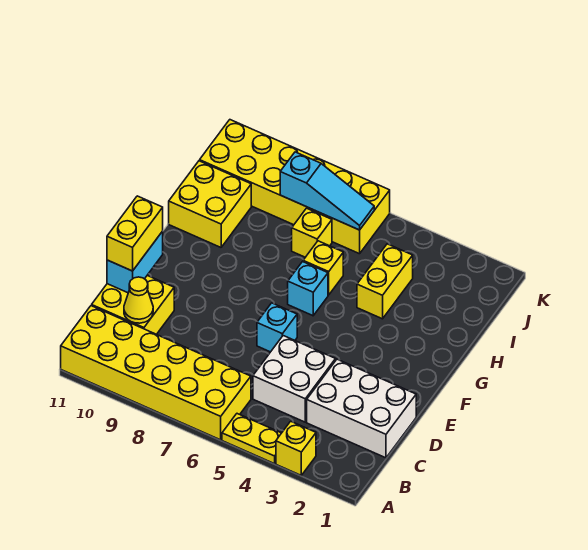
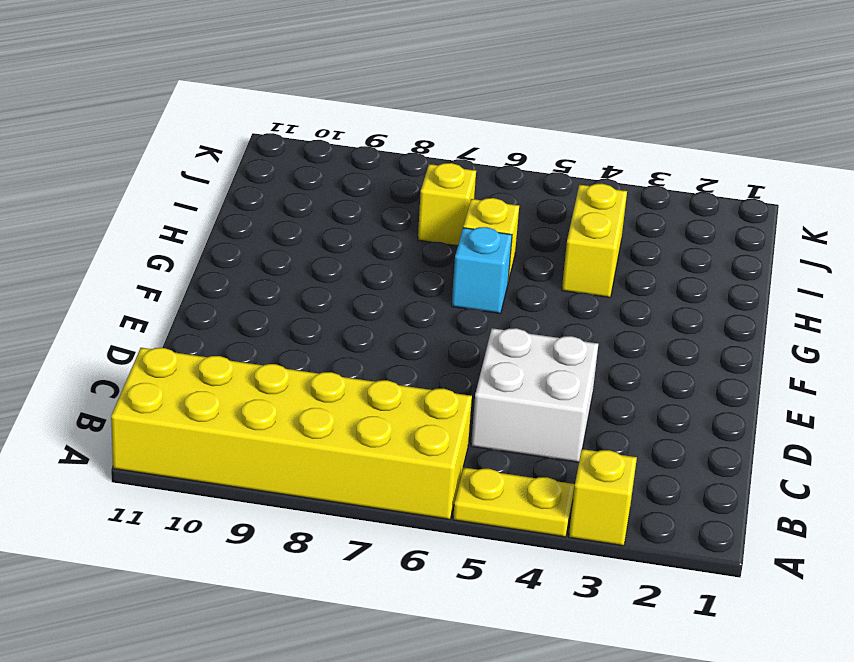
none -> white 2x3 brick [307,359,416,458]
none -> yellow 2x2 brick [92,276,174,334]
none -> cyan 1x1 brick [257,303,297,352]

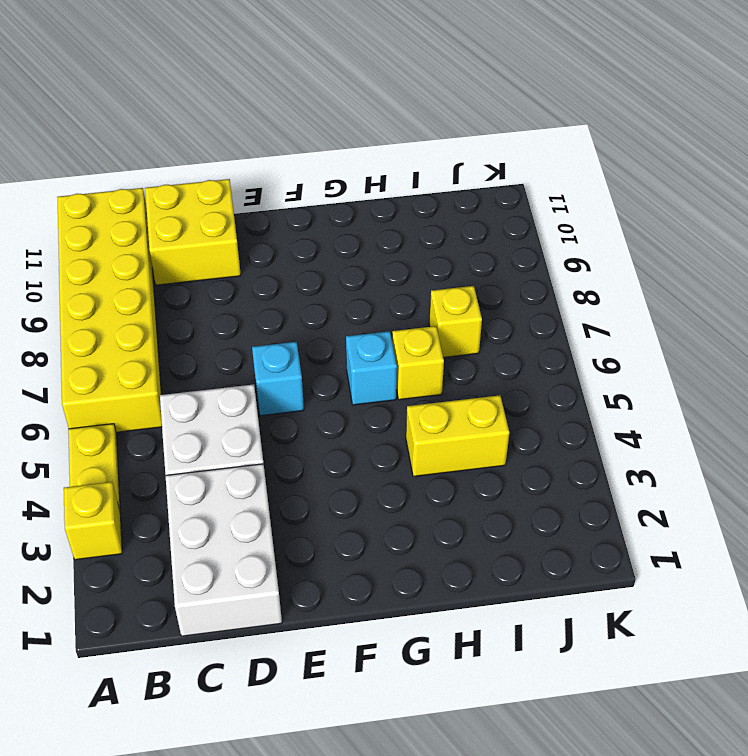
none -> yellow 2x2 brick [169,161,251,247]
none -> yellow 2x6 brick [200,120,390,254]
none -> yellow 1x1 cone [124,277,153,323]

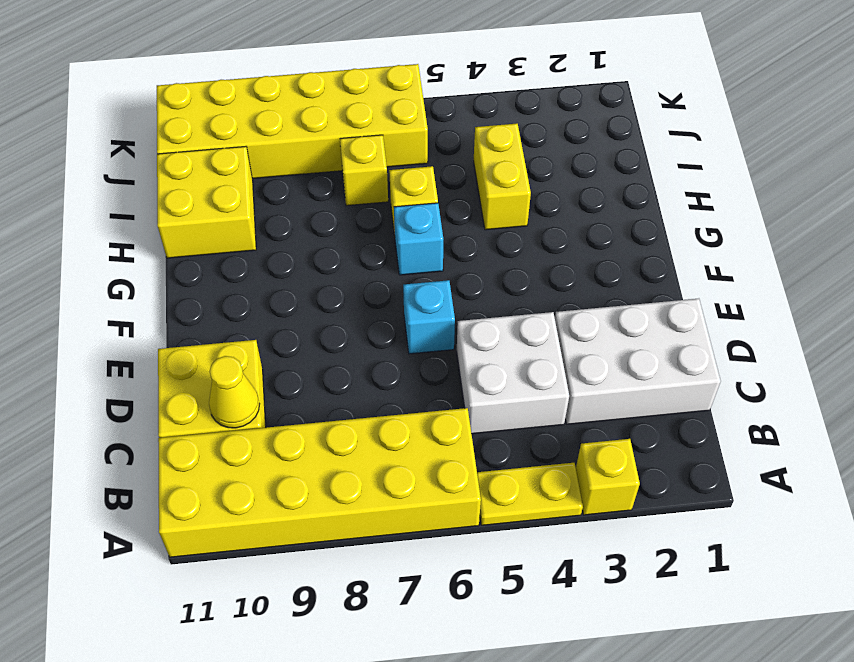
none -> cyan 1x2 brick [107,231,163,293]
none -> cyan 1x3 slope [280,152,374,230]
none -> yellow 1x2 brick [107,196,163,271]

